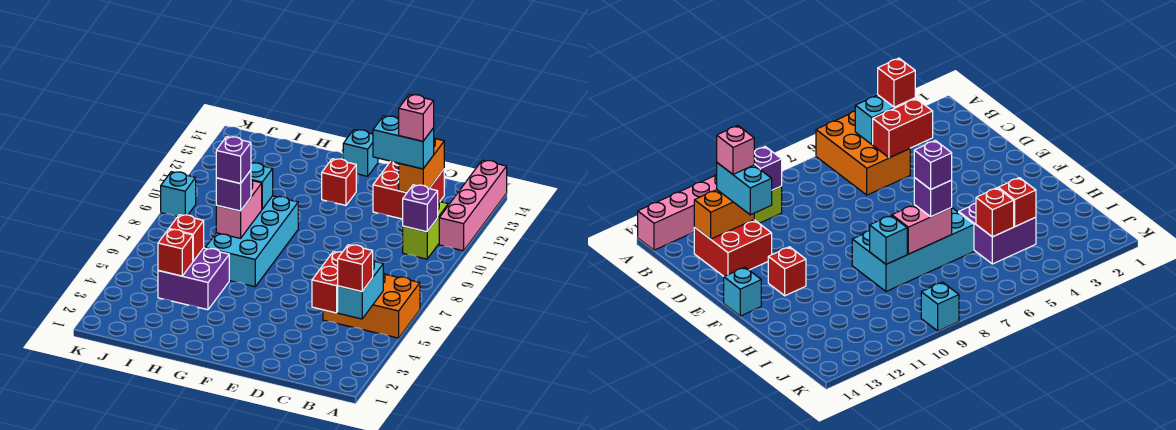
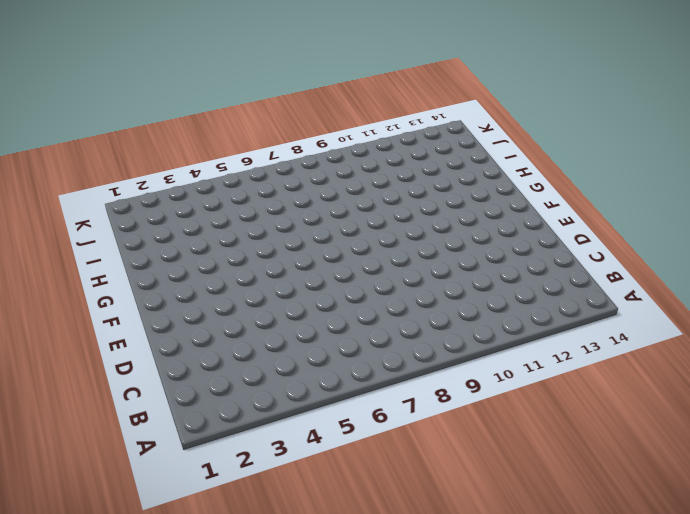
none -> orange 2x3 brick [323,273,420,338]
none -> pink 1x4 brick [439,160,507,251]
none -> lime 1x2 brick [403,201,448,259]

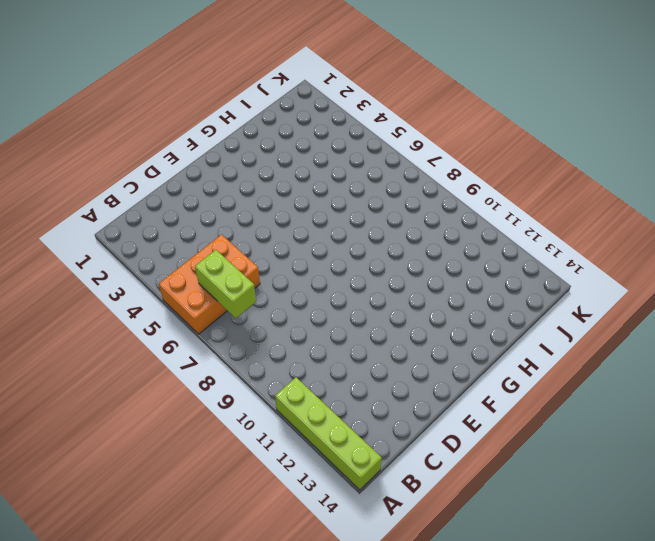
lime 1x4 brick [275,377,382,490] -> pink 1x4 brick [439,160,507,251]
lime 1x2 brick [195,250,256,318] -> lime 1x2 brick moved to [403,201,448,259]
none -> red 2x2 brick [373,161,444,219]
none -> red 1x1 brick [322,159,356,205]
none -> cyan 1x1 brick [343,130,378,176]

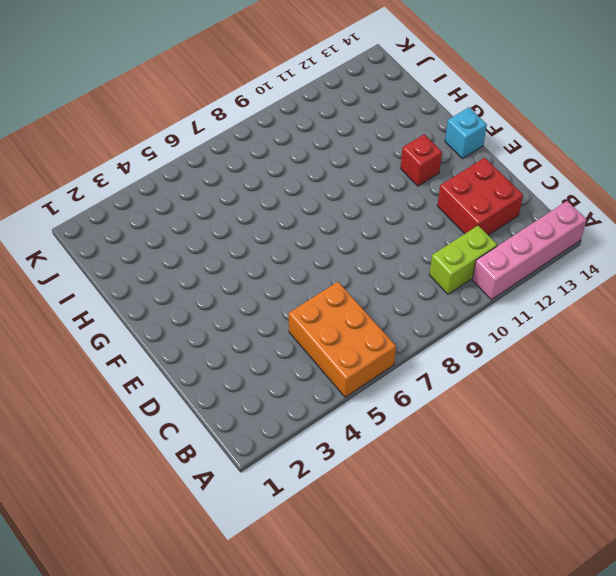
none -> cyan 2x4 brick [206,196,298,287]
none -> purple 2x2 brick [158,248,229,310]
none -> cyan 1x1 brick [161,172,196,217]

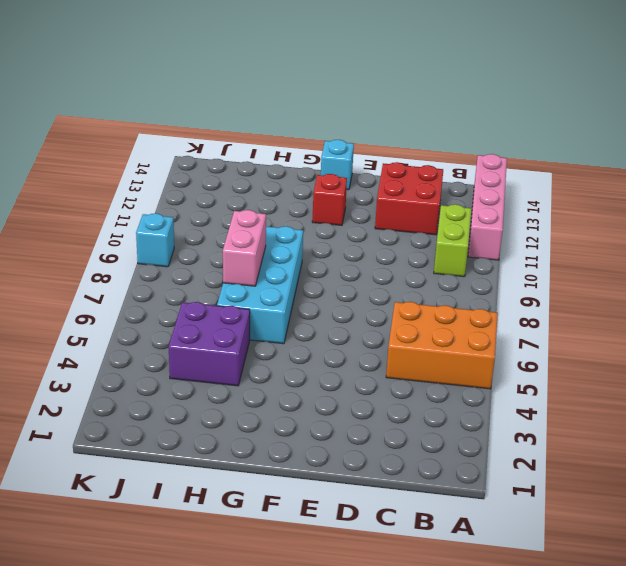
none -> cyan 1x2 brick [338,261,383,319]
none -> purple 1x1 brick [403,185,438,232]
none -> red 1x2 brick [312,252,342,313]

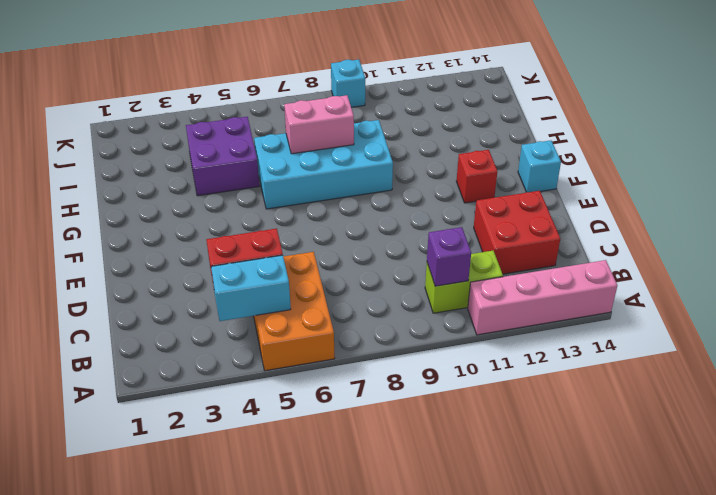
none -> orange 1x2 brick [399,138,444,193]
none -> cyan 1x1 brick [251,163,273,209]
none -> red 1x1 brick [158,229,193,276]

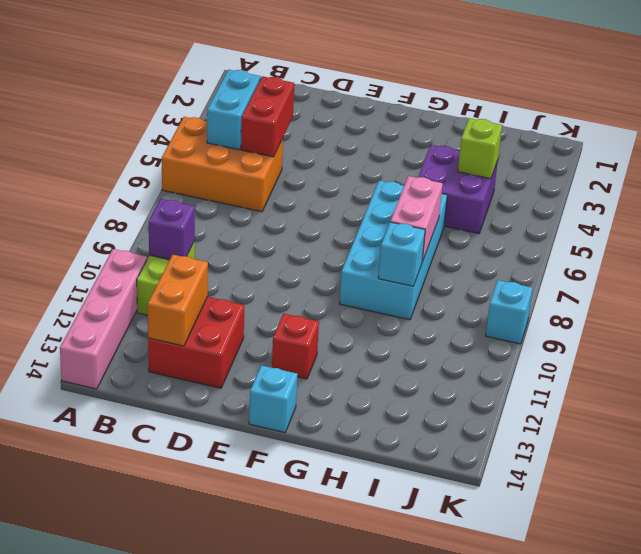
lime 1x1 brick [458,118,502,179] -> red 1x1 brick [158,229,193,276]
none -> red 1x1 brick [169,215,204,261]
none -> red 1x1 brick [338,245,373,292]
none -> cyan 1x2 brick [373,116,434,169]

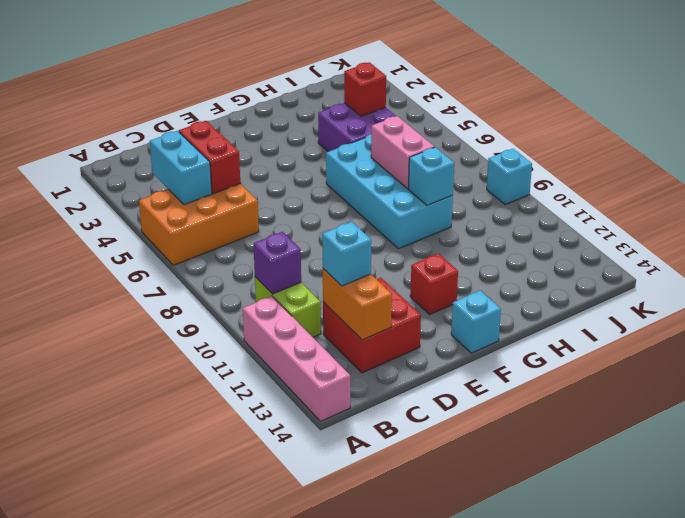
cyan 1x1 brick [322,222,371,286] -> cyan 1x2 brick [373,116,434,169]
none -> red 1x1 brick [169,215,204,261]
none -> red 1x1 brick [338,245,373,292]
none -> purple 1x1 brick [216,170,251,211]

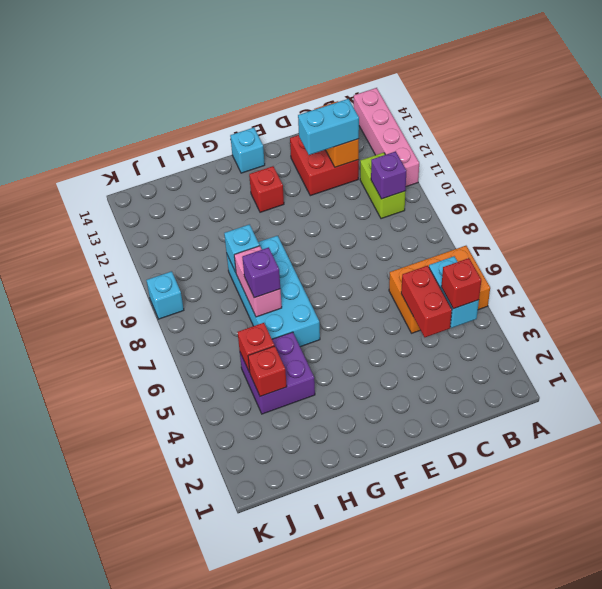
none -> pink 1x1 brick [398,95,434,141]
none -> purple 1x1 brick [216,137,251,183]

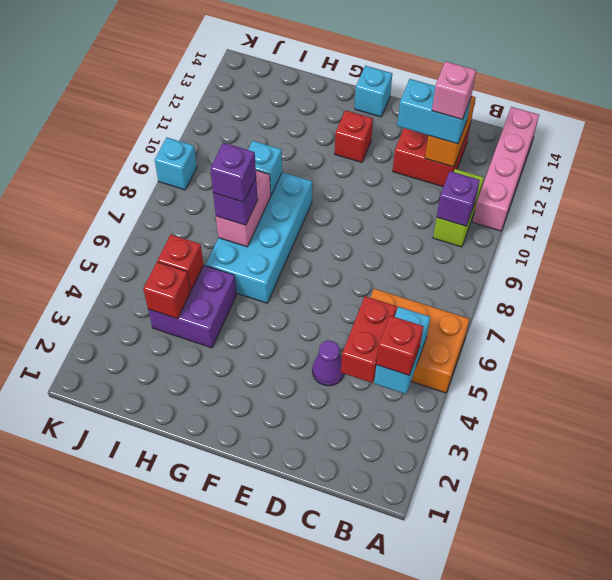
purple 1x1 cone [312,341,344,386] -> none

